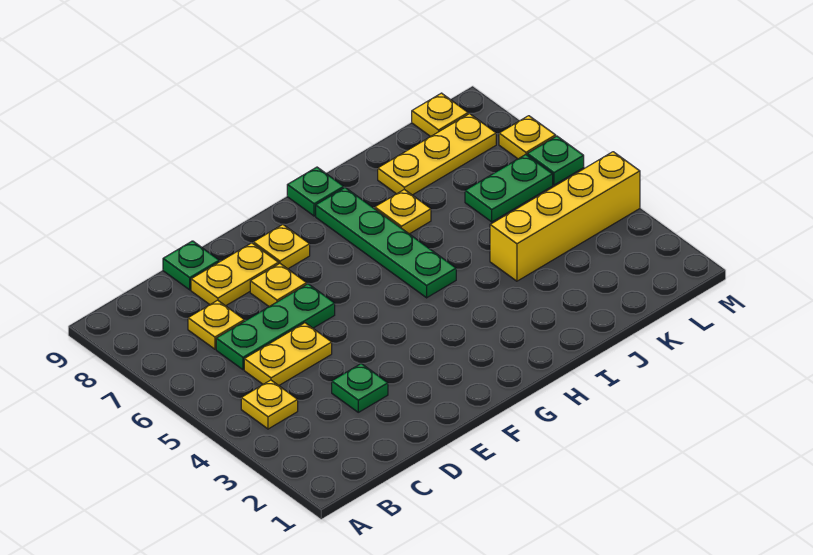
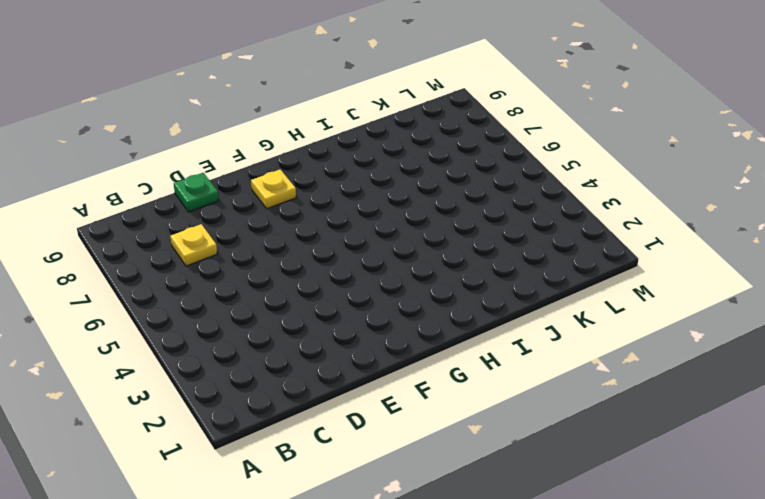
none -> yellow 1x1 plate [241,380,298,429]
none -> yellow 1x2 plate [244,323,332,385]
none -> green 1x3 plate [216,284,335,370]

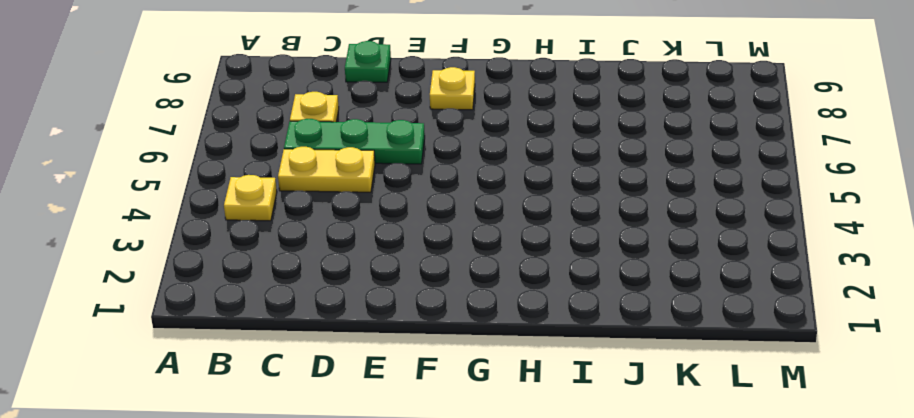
none -> green 1x1 plate [332,364,388,412]
none -> yellow 1x2 plate [191,243,279,306]
none -> yellow 1x1 plate [250,263,307,307]

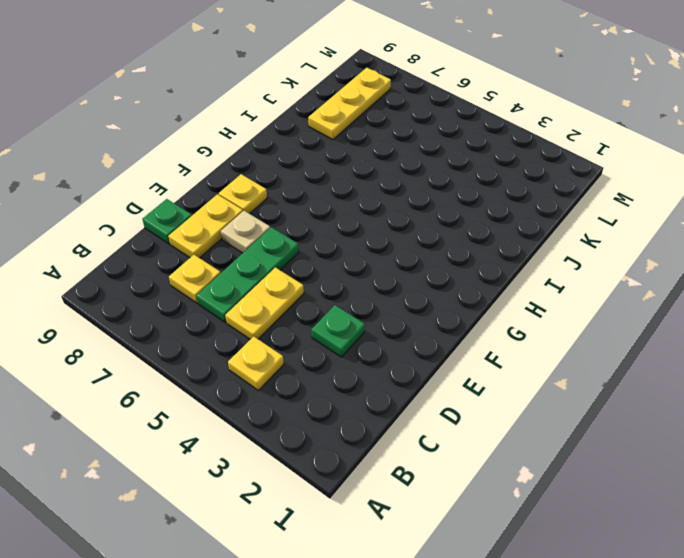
tan 1x1 plate [221,211,270,253] -> yellow 1x1 plate [250,263,307,307]
none -> green 1x4 plate [316,188,456,298]
none -> green 1x1 plate [287,167,344,216]
none -> yellow 1x1 plate [375,189,431,234]

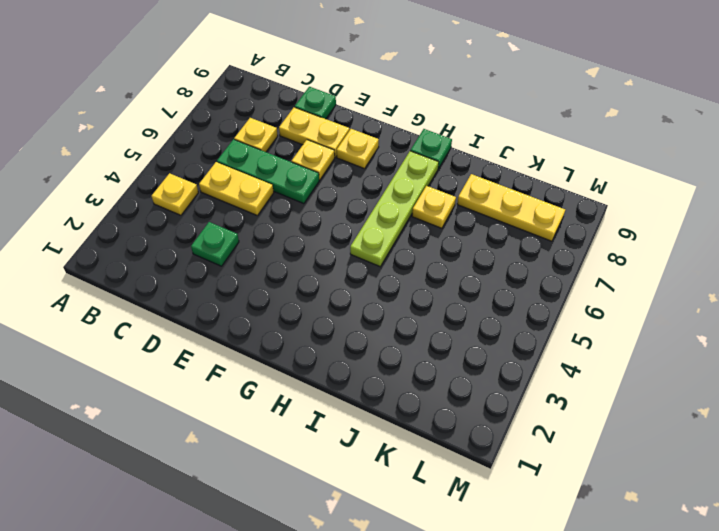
lime 1x4 plate [350,151,439,267] -> green 1x4 plate [316,188,456,298]
none -> yellow 1x4 brick [490,152,640,281]
none -> green 1x2 plate [465,155,553,222]
none -> yellow 1x1 plate [412,93,468,136]

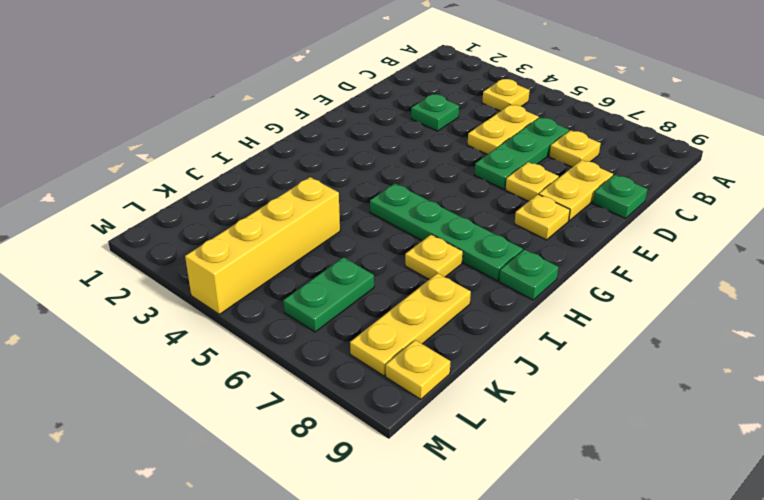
none -> green 1x1 plate [527,136,584,185]
none -> yellow 1x1 plate [499,116,556,159]

